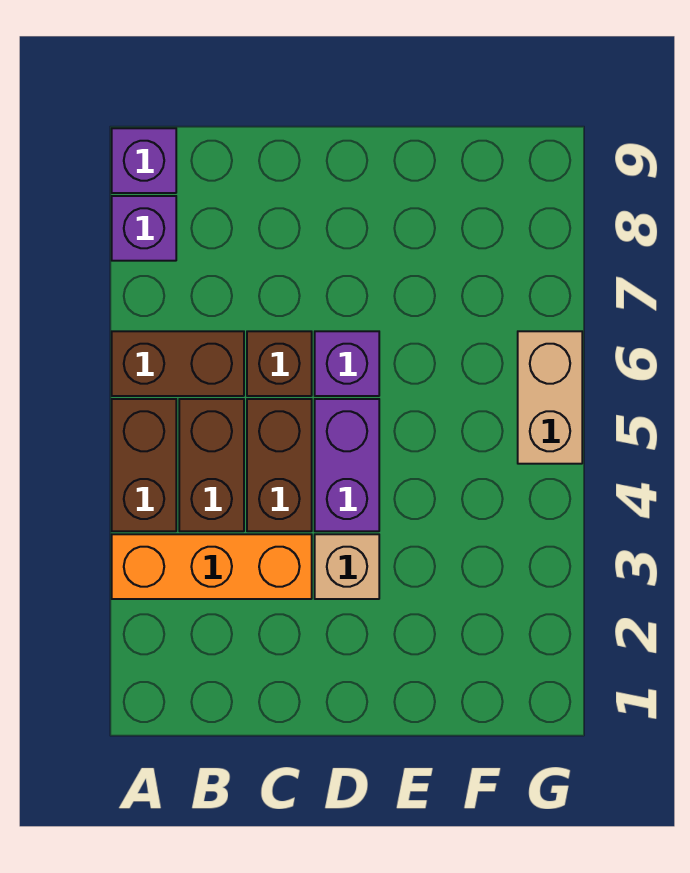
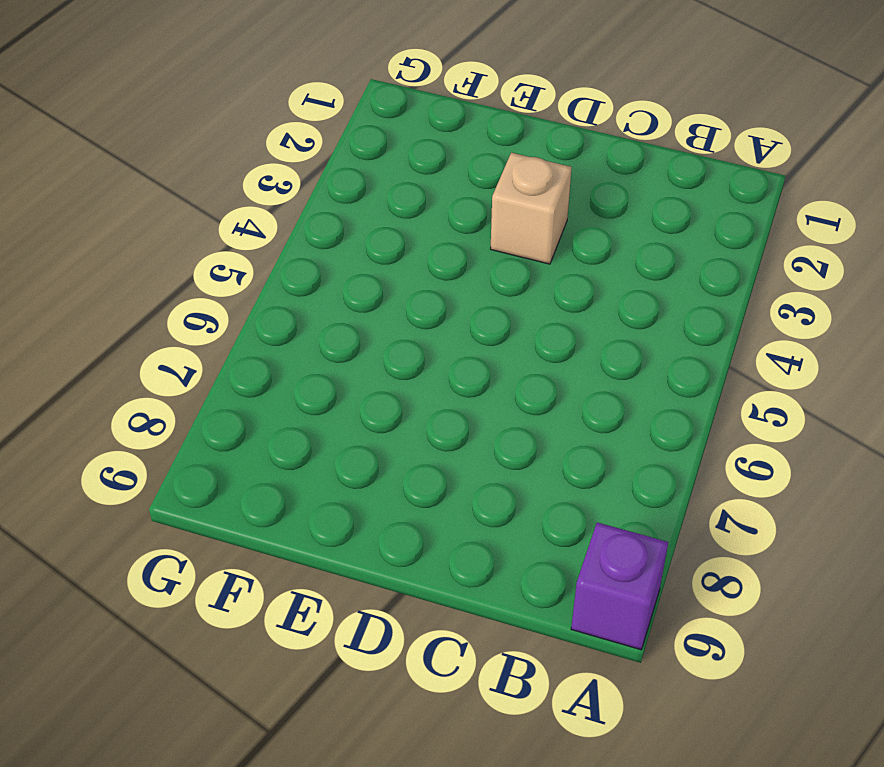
none -> orange 1x3 brick [112,534,312,599]
none -> brown 1x2 brick [112,399,176,531]
none -> brown 1x2 brick [112,331,244,396]

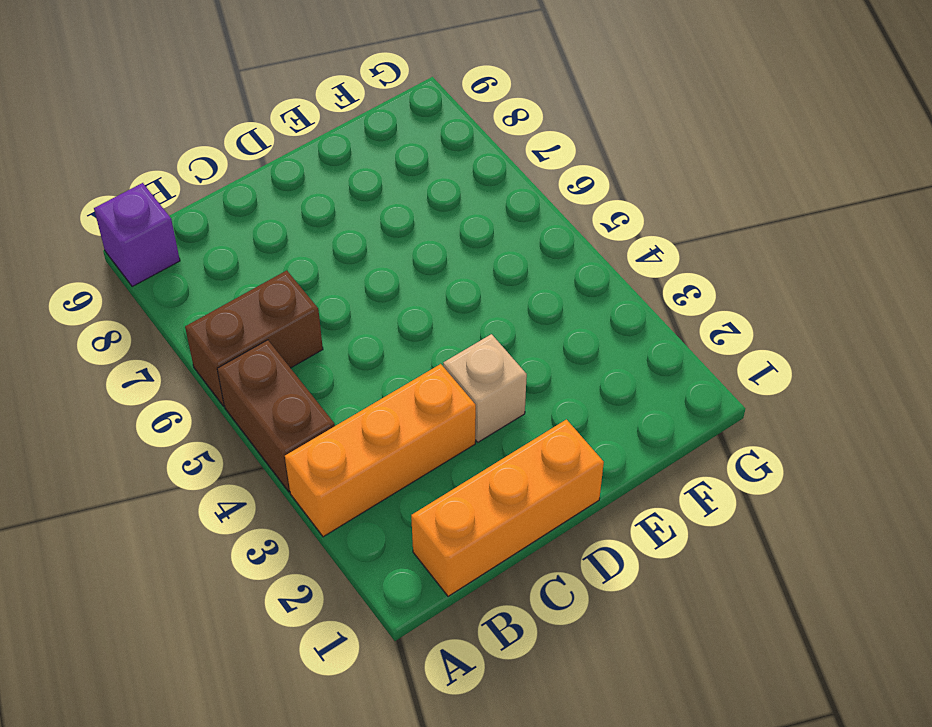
orange 1x3 brick [411,420,604,596] -> none
none -> purple 1x1 brick [112,196,176,261]
none -> brown 1x2 brick [179,399,244,531]
none -> brown 1x2 brick [247,399,312,531]

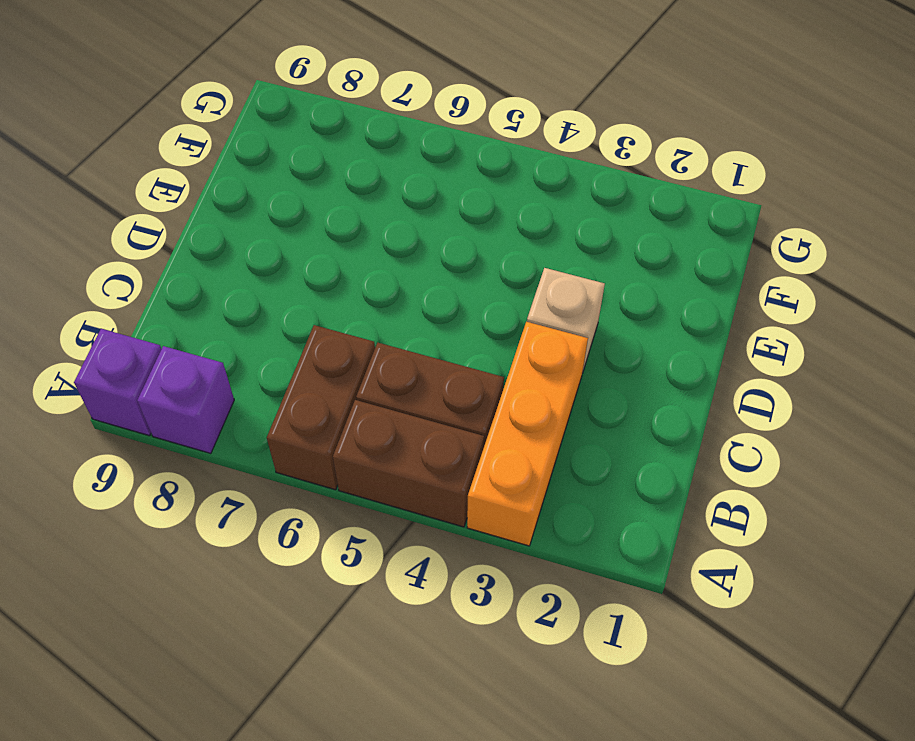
none -> brown 1x2 brick [247,399,312,531]
none -> brown 1x1 brick [247,331,312,396]
none -> purple 1x2 brick [315,399,379,531]

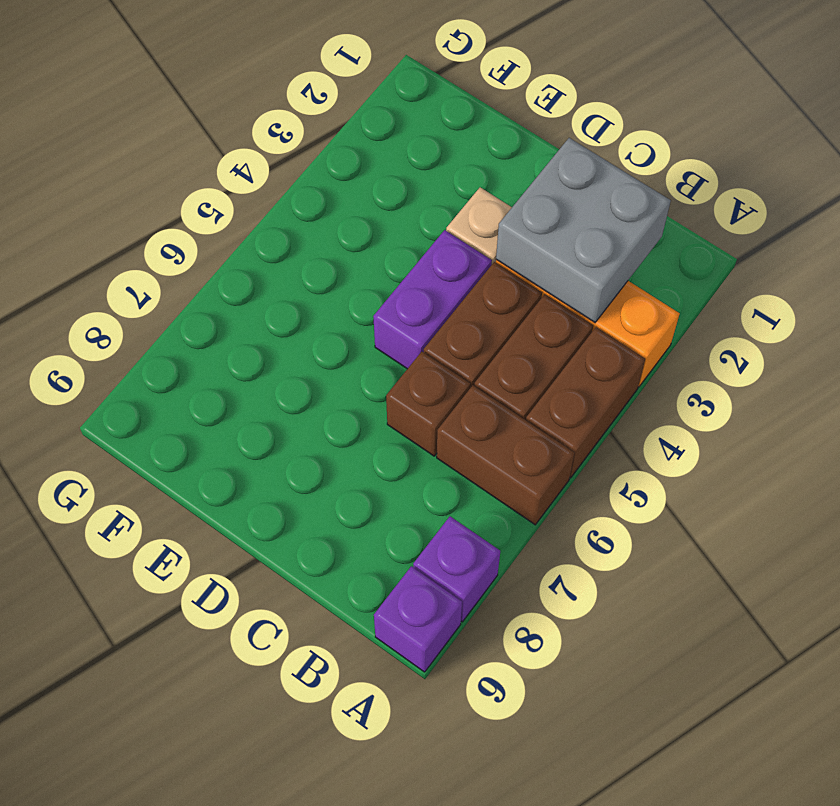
grey 2x2 brick [496,138,671,323] -> none
none -> purple 1x1 brick [315,331,379,396]
none -> tan 1x2 brick [518,331,582,464]

